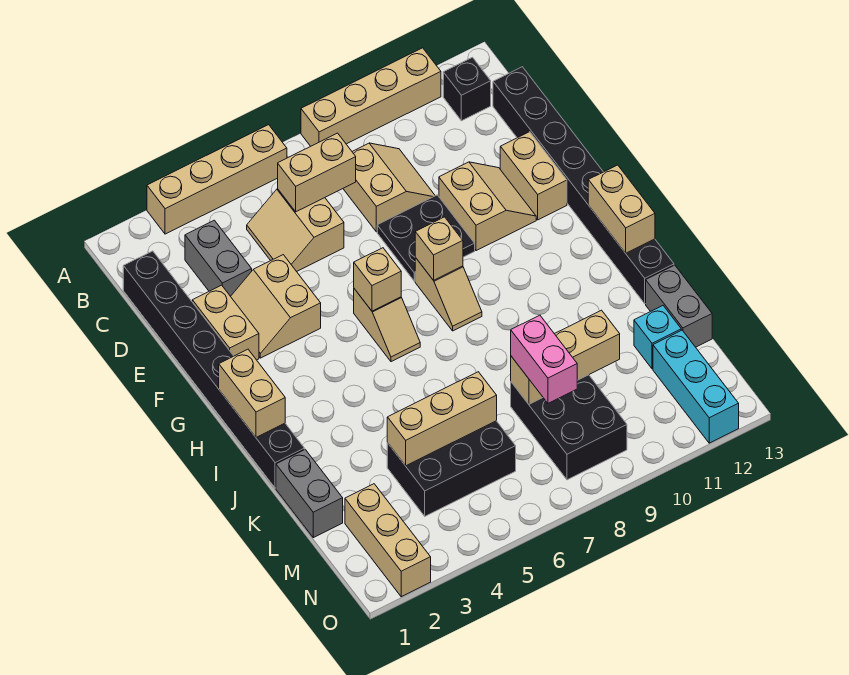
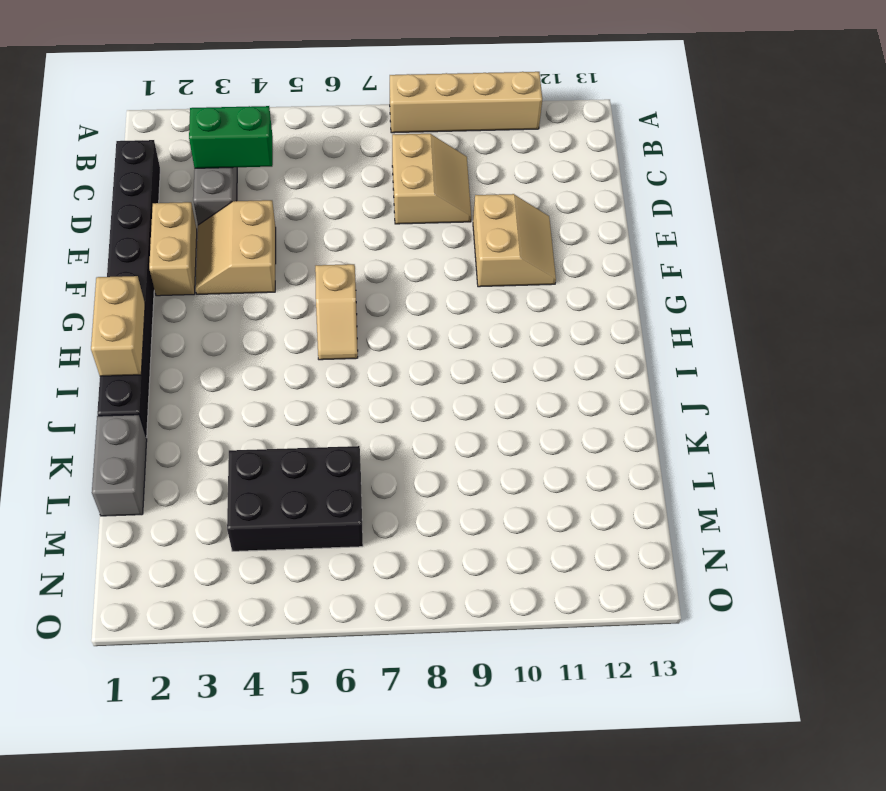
green 1x2 brick [189,106,273,168] -> none
none -> tan 1x4 brick [147,125,287,234]
none -> black 1x1 brick [443,57,491,121]
none -> tan 2x2 slope [247,189,344,272]
none -> black 1x8 brick [493,67,674,304]

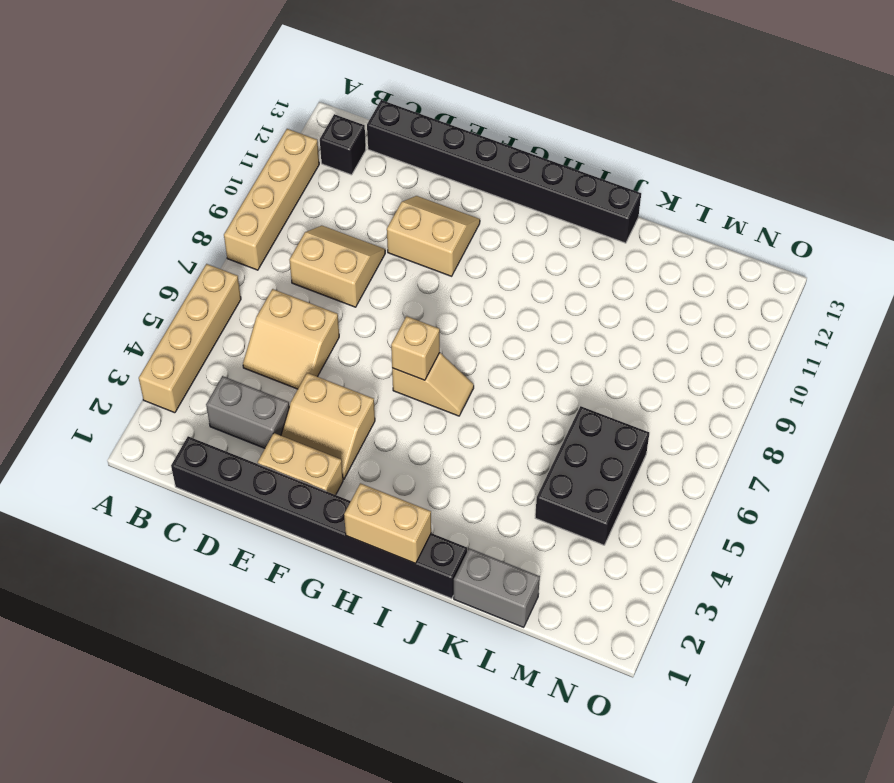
none -> black 2x2 plate [377,195,475,281]
none -> tan 1x2 brick [500,132,567,220]
none -> tan 1x2 slope [415,257,482,331]
none -> grey 1x2 brick [646,265,712,347]

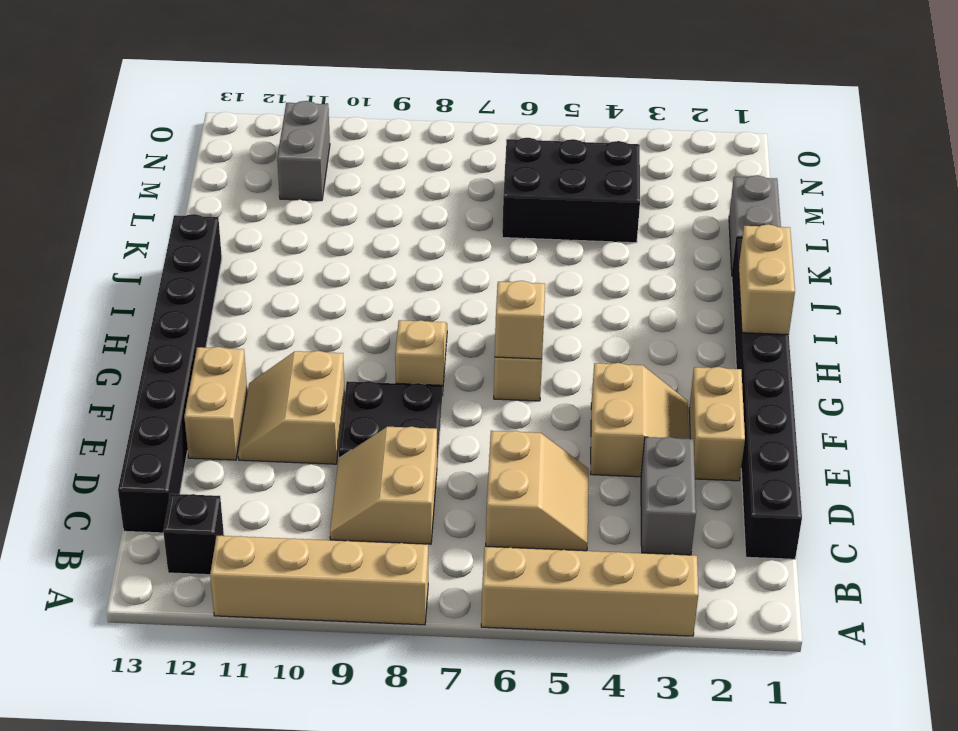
grey 1x2 brick [277,101,330,201] -> grey 1x2 brick moved to [646,265,712,347]
none -> black 2x3 brick [511,375,627,480]
none -> cyan 1x1 brick [634,306,681,369]
none -> tan 1x3 brick [345,484,431,597]
none -> cyan 1x3 brick [653,330,739,443]

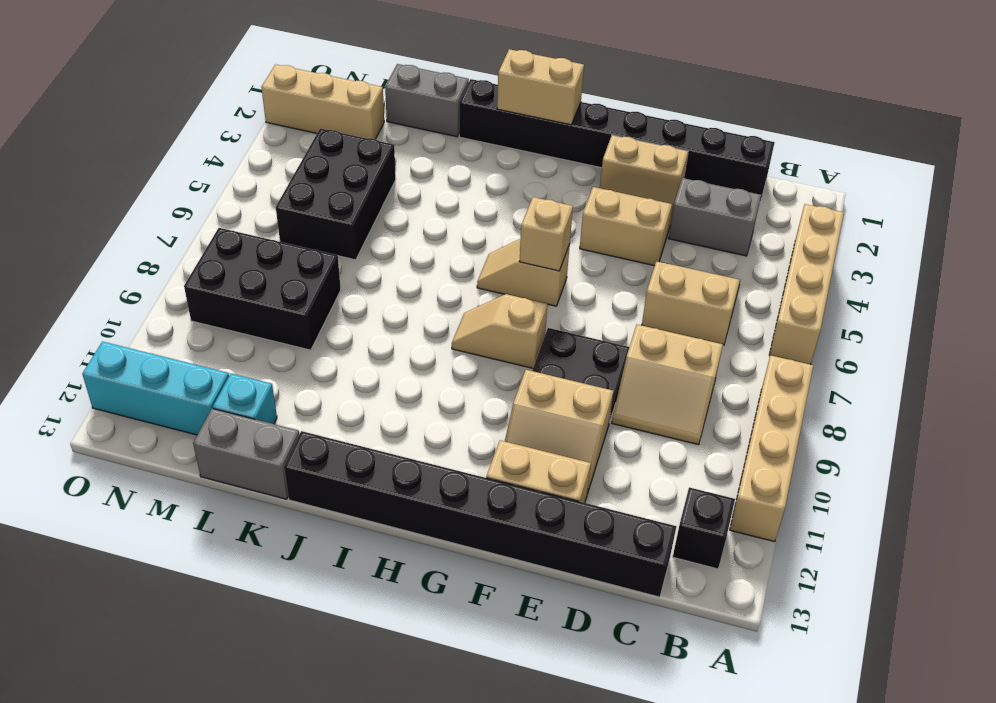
none -> tan 1x2 brick [278,133,356,212]
none -> tan 1x1 brick [415,217,463,280]
none -> tan 1x2 brick [588,165,655,253]
none -> tan 1x3 brick [387,372,497,466]

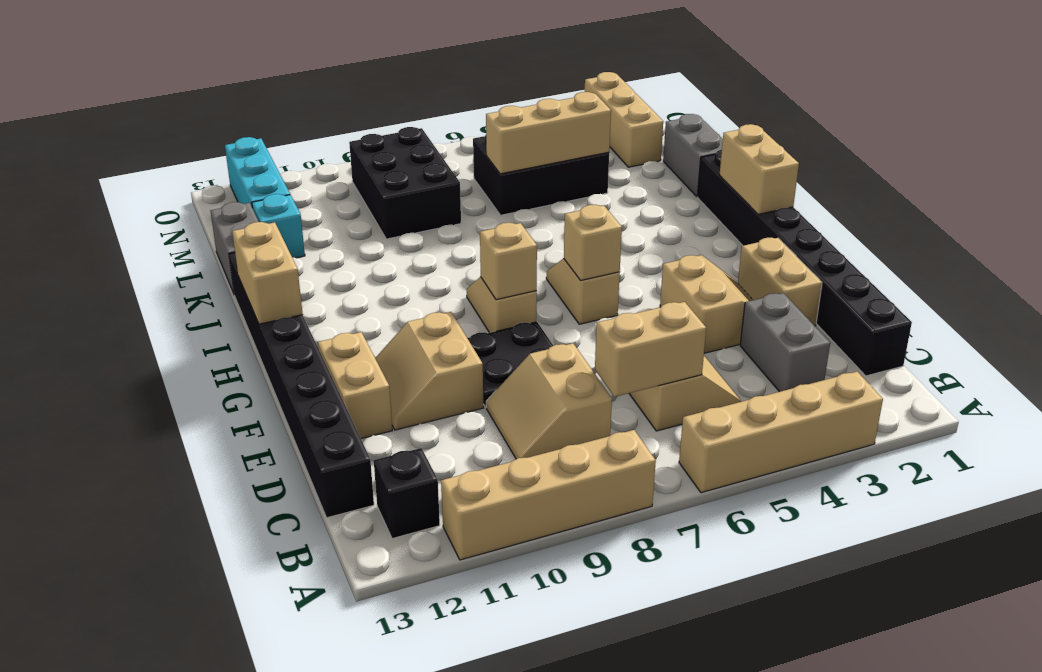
none -> tan 1x3 brick [511,310,620,404]
none -> pink 1x2 brick [511,315,577,403]

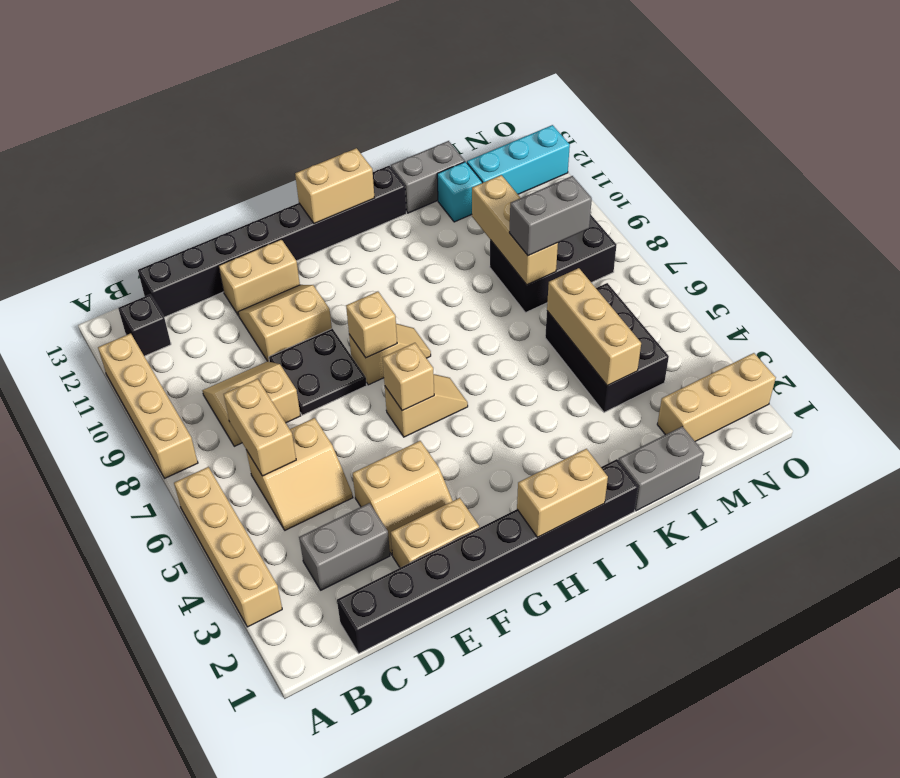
grey 1x2 brick [509,176,592,256] -> pink 1x2 brick [511,315,577,403]

